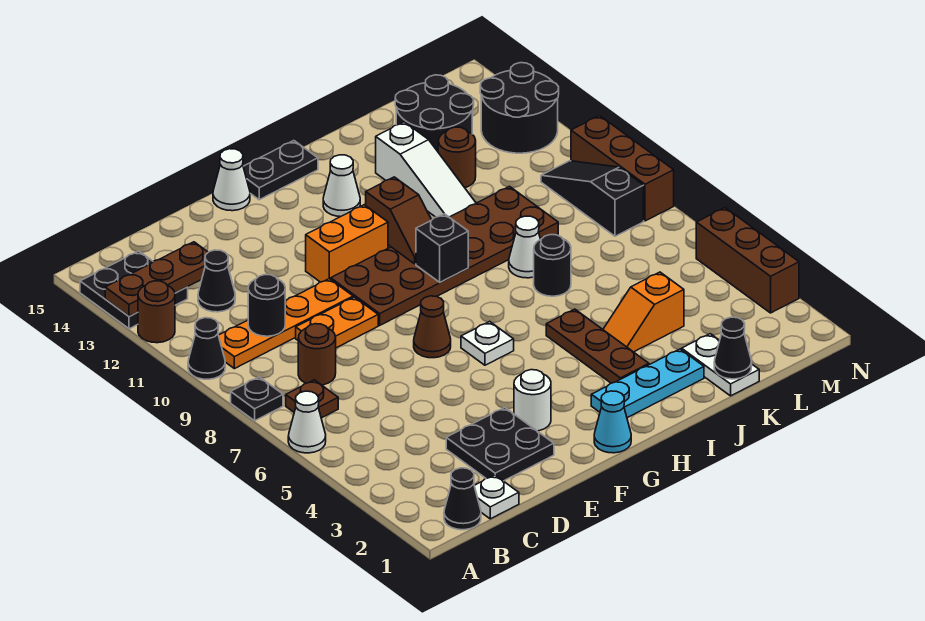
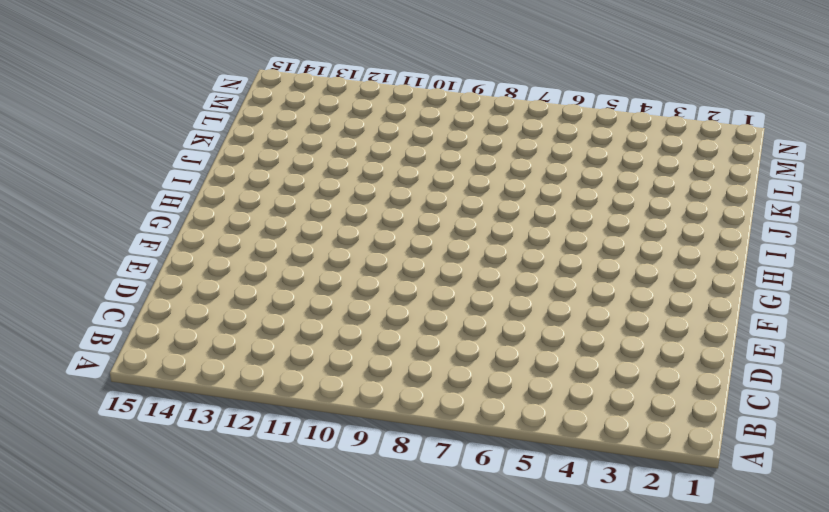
none -> white 1x1 cone [288,391,326,453]
none -> black 1x1 plate [231,377,283,421]
none -> black 1x1 cone [188,318,225,379]
none -> brown 1x1 round brick [138,281,175,343]

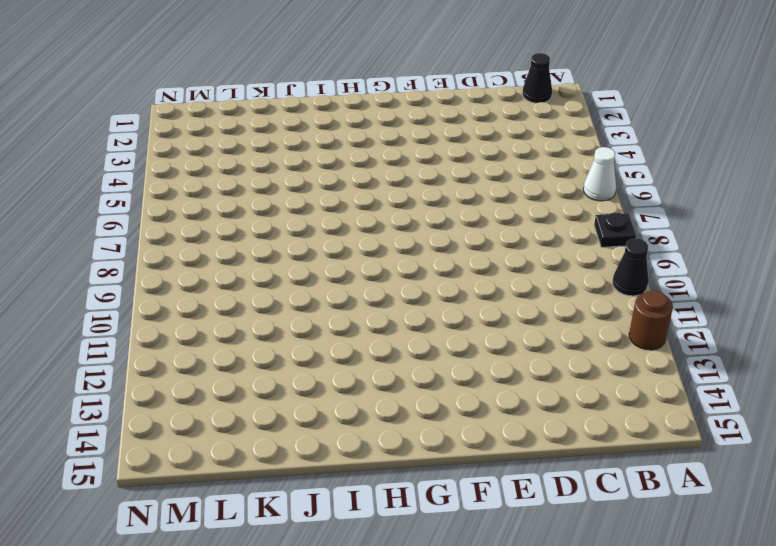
none -> black 2x2 plate [80,251,188,329]
none -> brown 1x1 plate [286,380,338,418]
none -> orange 1x4 plate [218,279,353,369]
none -> white 1x1 plate [474,475,519,519]

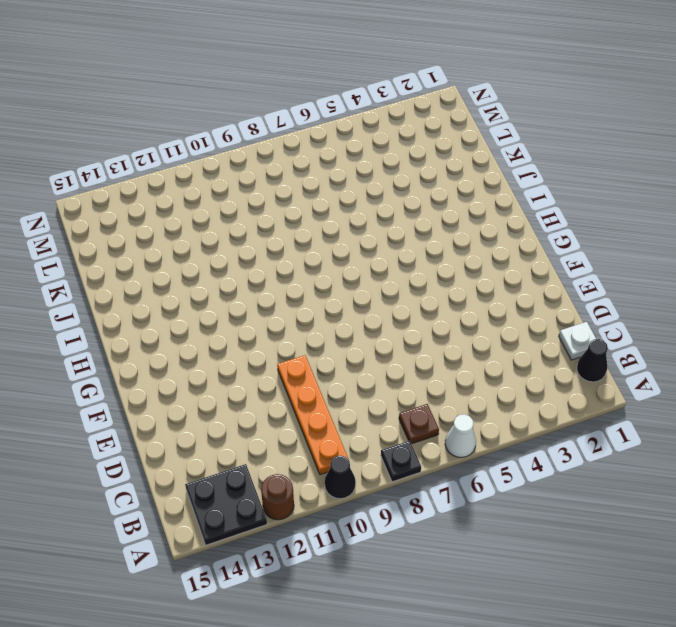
none -> brown 1x1 round brick [298,324,336,385]
none -> black 1x1 cone [198,250,235,312]
none -> black 2x2 plate [446,408,554,481]
none -> orange 1x2 plate [296,297,378,348]

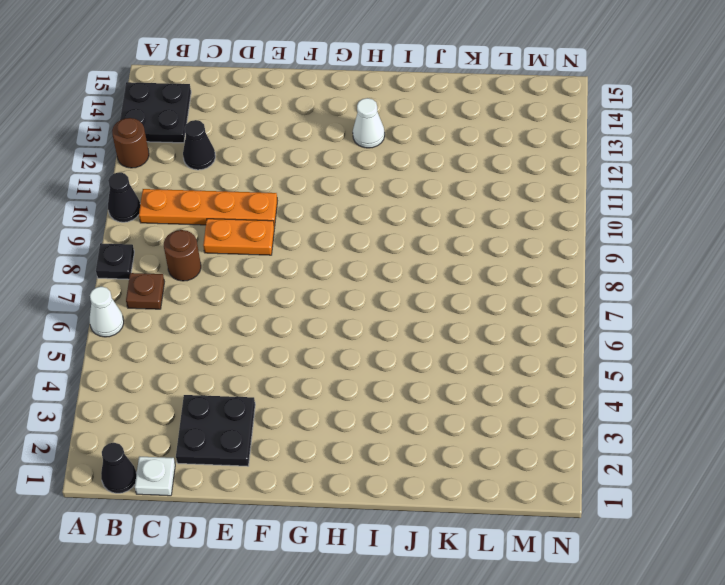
none -> white 1x1 round brick [514,370,551,431]
none -> brown 1x1 cone [414,296,451,358]
none -> brown 2x6 plate [331,186,558,325]
none -> orange 1x2 brick [306,205,388,282]

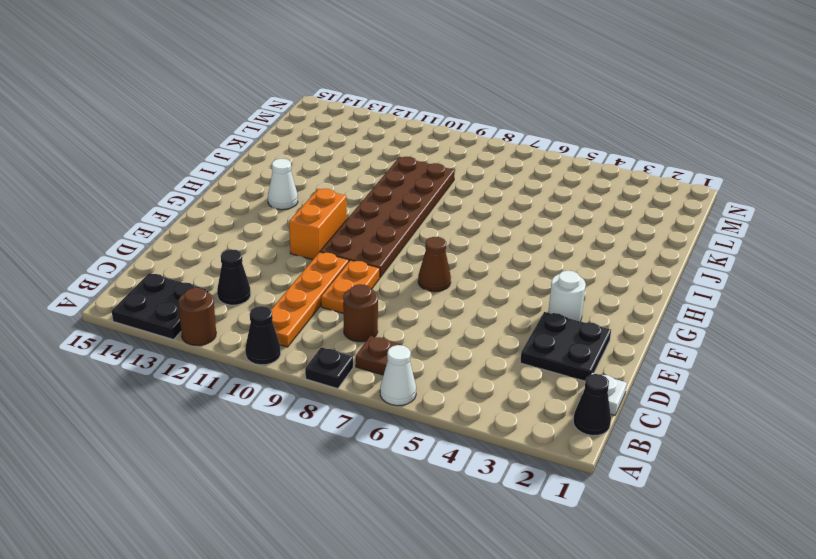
none -> white 1x1 cone [213,149,250,211]
none -> cyan 1x1 cone [594,391,631,453]
none -> white 1x1 plate [461,321,514,365]
none -> black 1x2 plate [243,141,318,200]

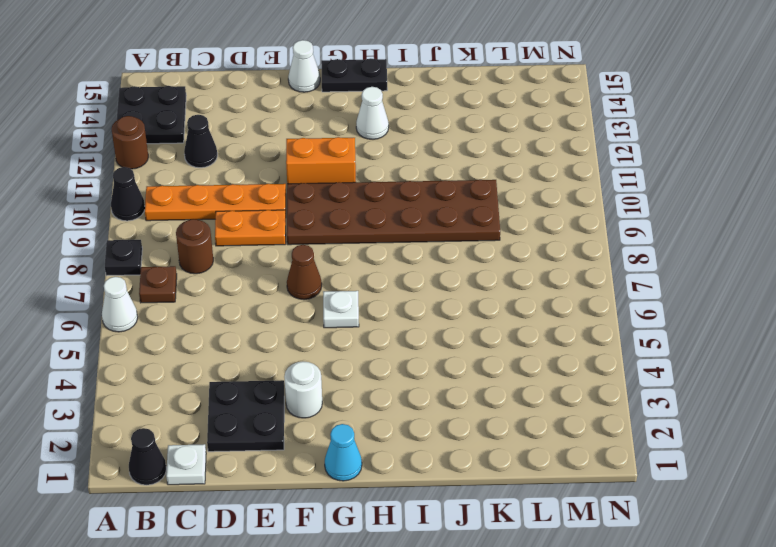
none -> cyan 1x3 plate [591,349,704,418]
none -> brown 1x3 plate [546,309,649,383]
none -> orange 1x2 slope [603,272,684,352]
none -> black 1x1 round brick [534,235,571,296]

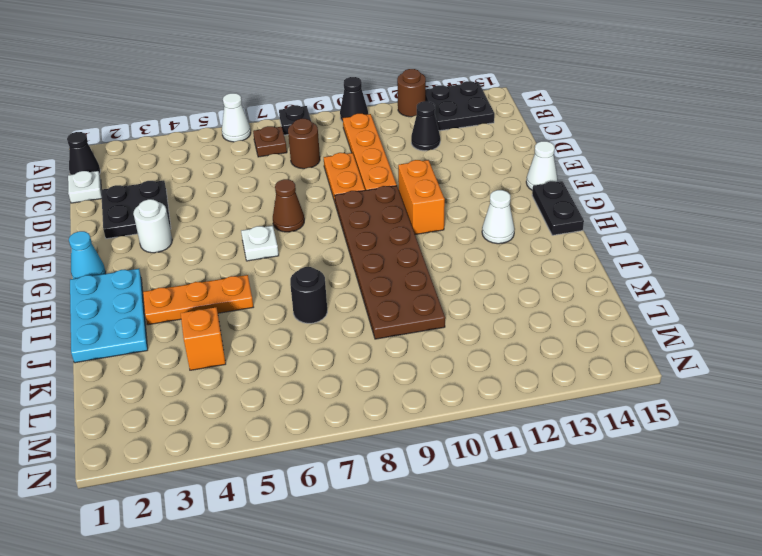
cyan 2x3 plate [70,269,148,363] -> cyan 1x3 plate [591,349,704,418]
orange 1x3 plate [143,275,253,325] -> brown 1x3 plate [546,309,649,383]
none -> white 1x1 cone [509,216,540,278]
none -> white 1x3 slope [376,122,476,217]
none -> white 1x2 plate [682,334,759,396]
none -> brown 1x1 round brick [438,127,476,188]

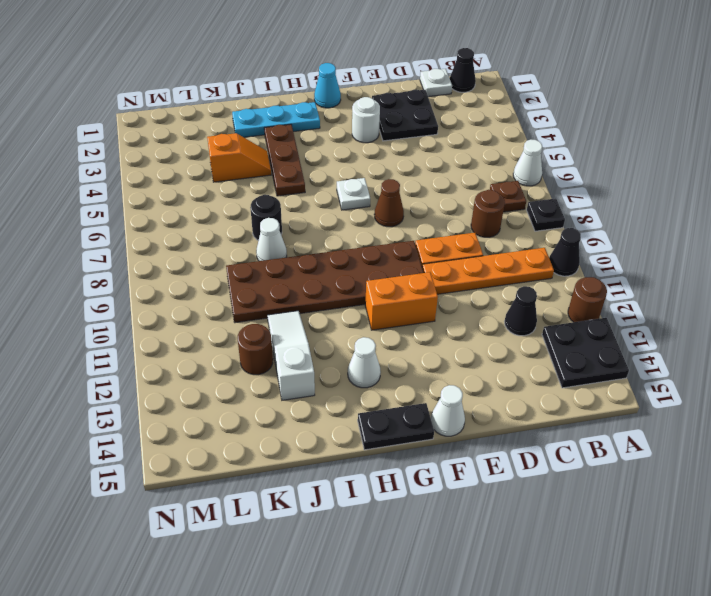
none -> white 1x2 plate [682,334,759,396]
none -> black 2x2 round brick [395,75,474,151]
none -> black 1x3 slope [541,161,644,236]
none -> black 2x2 round brick [480,63,559,153]

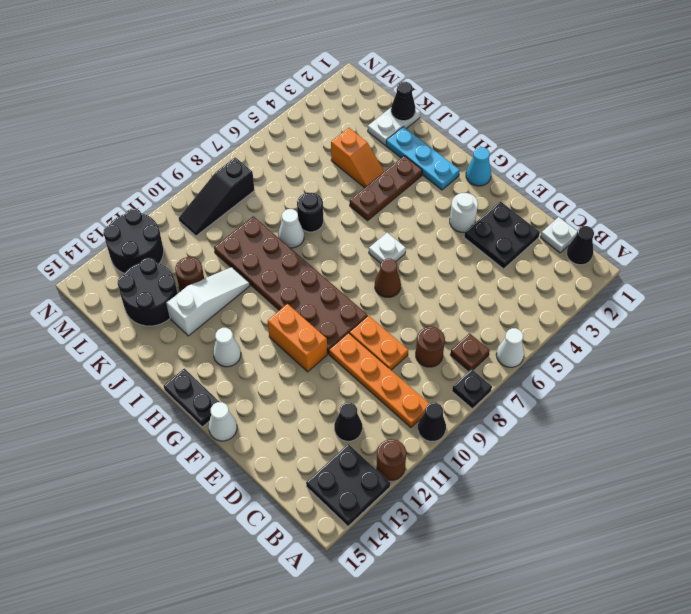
none -> brown 1x3 brick [696,208,799,313]
none -> brown 1x3 brick [571,116,674,221]
none -> brown 1x3 plate [105,242,208,317]
none -> black 1x1 round brick [248,275,285,336]

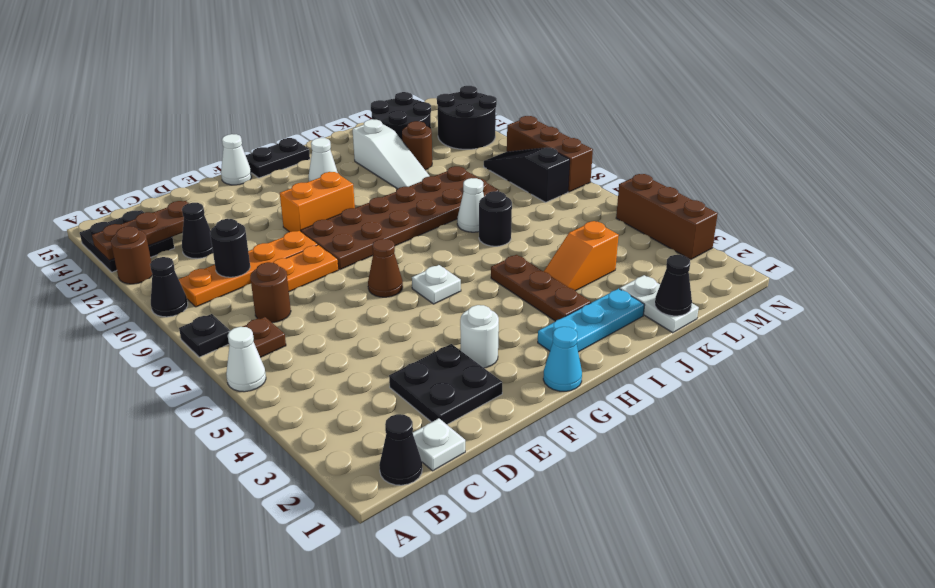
none -> black 1x1 brick [416,214,468,282]
none -> brown 1x2 slope [366,177,431,264]

